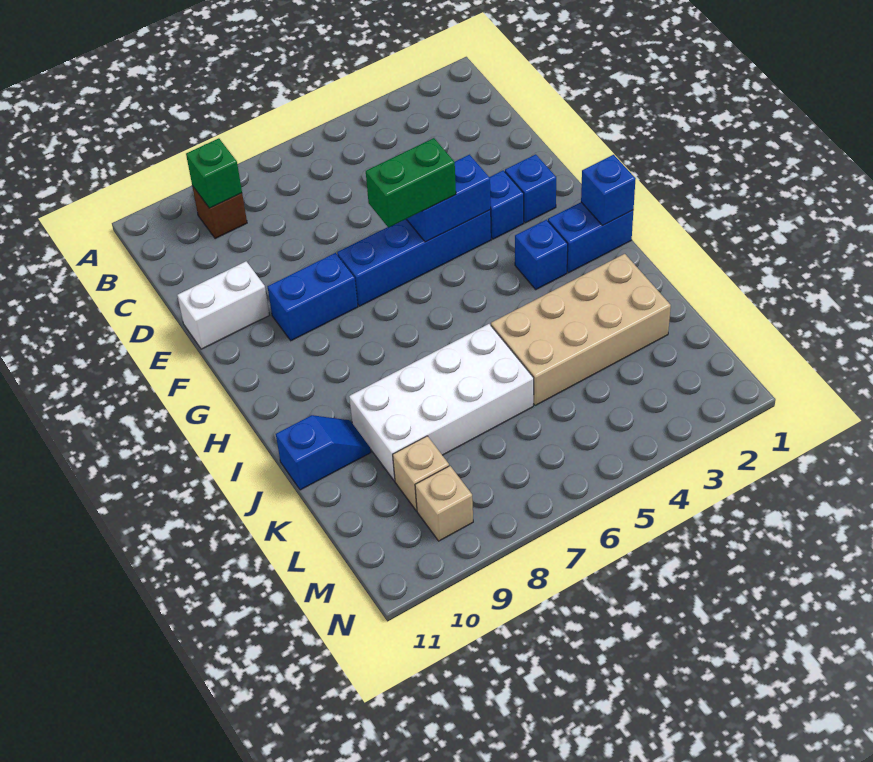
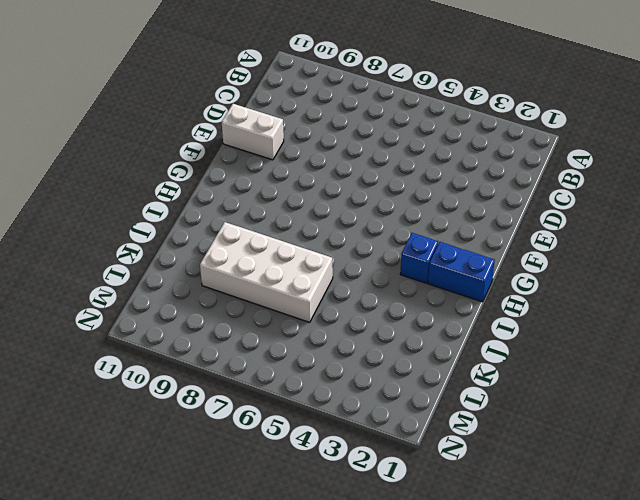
none -> brown 1x1 brick [192,186,247,239]
none -> blue 1x1 brick [505,154,556,223]
none -> blue 1x1 brick [490,170,524,239]

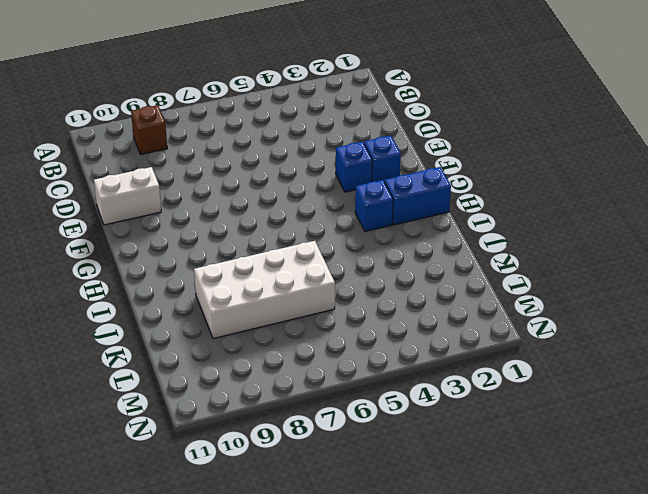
none -> blue 1x4 brick [337,210,491,306]
none -> blue 1x2 brick [268,253,358,341]
none -> tan 2x4 brick [491,254,671,406]

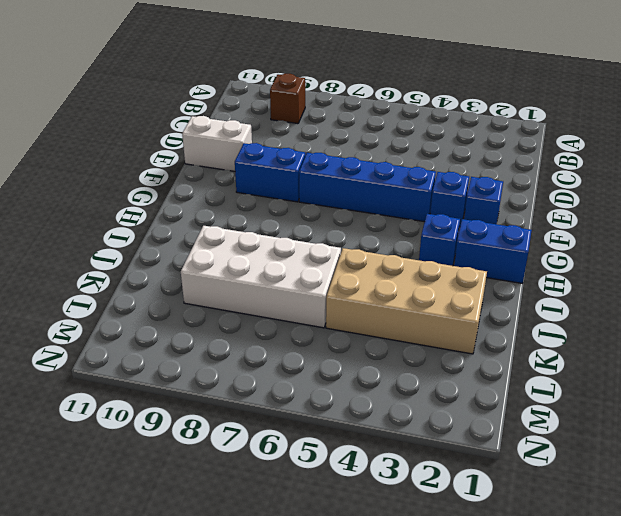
none -> blue 1x2 slope [276,415,371,490]
none -> tan 1x1 brick [393,436,449,511]
none -> tan 1x1 brick [415,466,473,541]

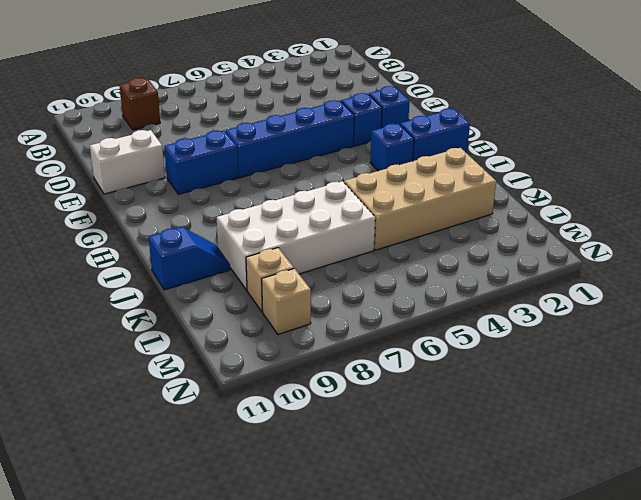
none -> green 1x1 brick [186,138,242,208]
none -> blue 1x2 brick [407,155,491,242]
none -> blue 1x1 brick [581,155,636,225]

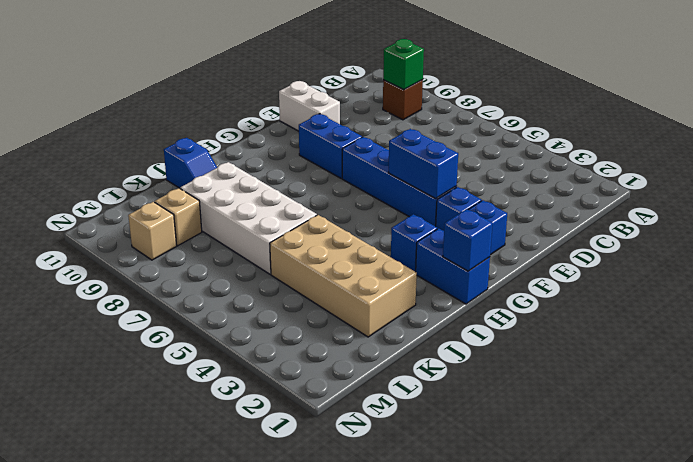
none -> green 1x2 brick [366,138,456,228]

